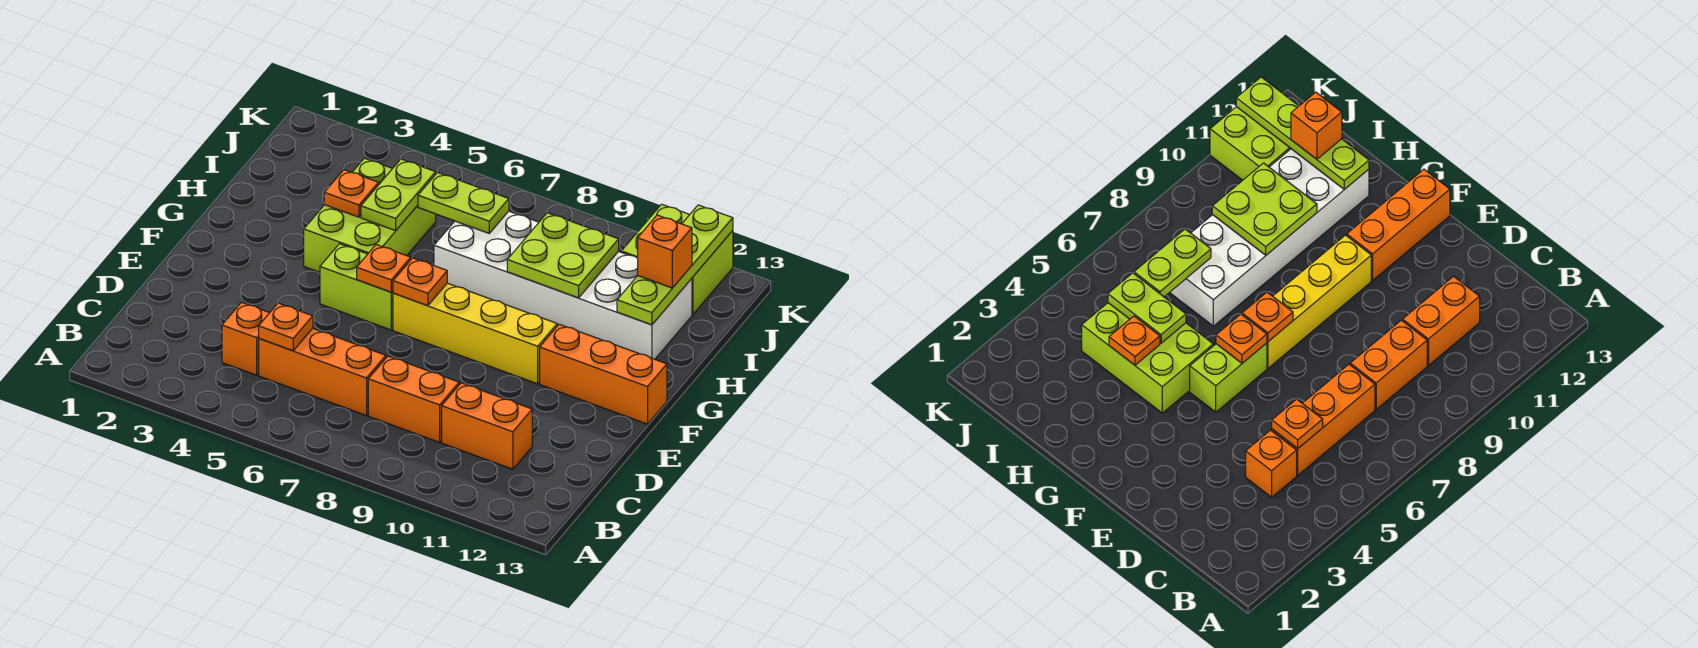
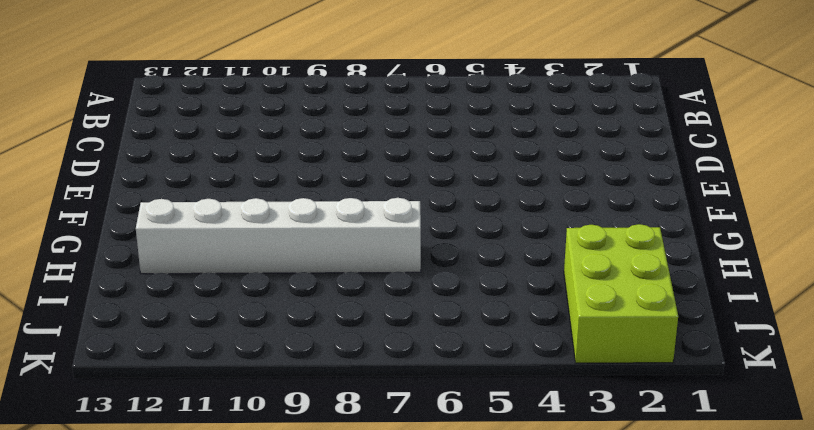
white 1x6 brick [136,198,421,274] -> white 2x6 brick [434,211,692,359]
lime 2x3 brick [564,224,678,363] -> lime 2x3 brick moved to [304,158,436,272]
none -> orange 1x1 brick [222,302,269,375]
none -> orange 1x3 brick [259,329,386,416]
none -> orange 1x2 brick [368,356,459,442]

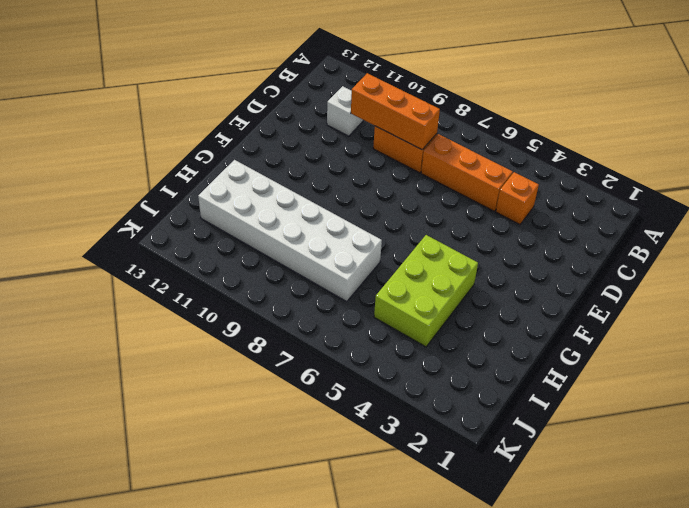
orange 1x3 brick [351,73,440,150] -> orange 1x3 brick moved to [540,324,667,424]
white 1x1 brick [327,86,364,136] -> orange 1x2 brick [442,383,532,469]
none -> lime 1x2 brick [320,244,393,330]
none -> yellow 1x4 brick [393,283,557,384]
none -> lime 2x2 brick [621,204,733,315]

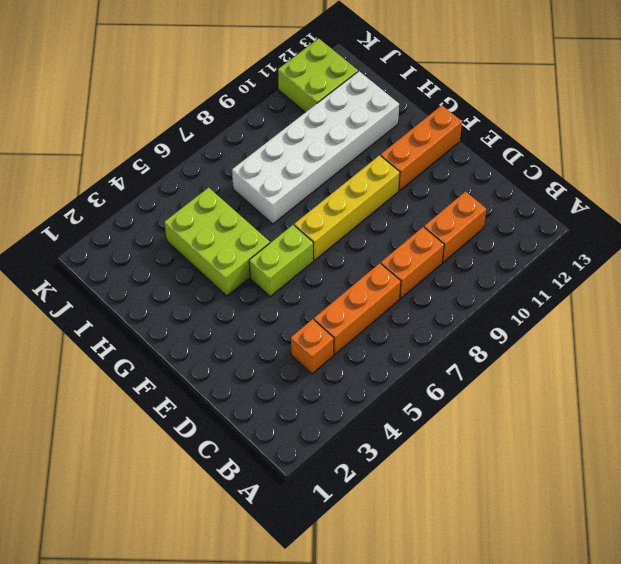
none -> orange 1x1 plate [259,303,313,351]
none -> orange 1x1 plate [357,245,411,292]
none -> orange 1x1 plate [393,258,447,306]

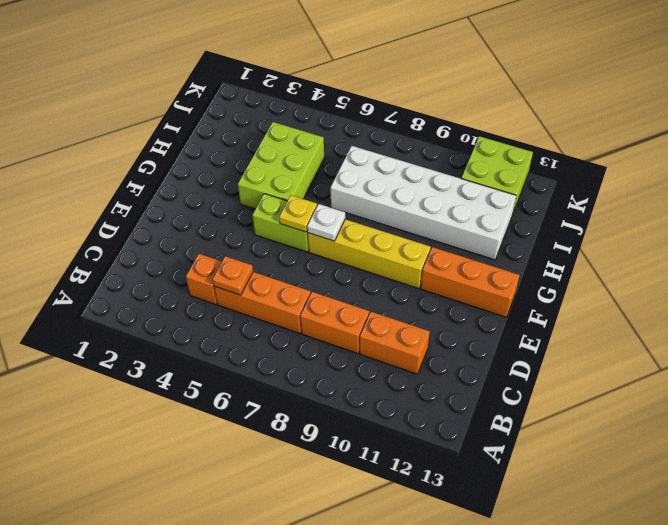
yellow 1x1 plate [279,195,317,232] -> orange 1x1 plate [357,245,411,292]
white 1x1 plate [307,204,345,241] -> orange 1x1 plate [393,258,447,306]
none -> orange 1x1 plate [324,170,379,217]
none -> lime 1x2 plate [361,159,436,231]
none -> lime 2x2 plate [507,213,619,298]

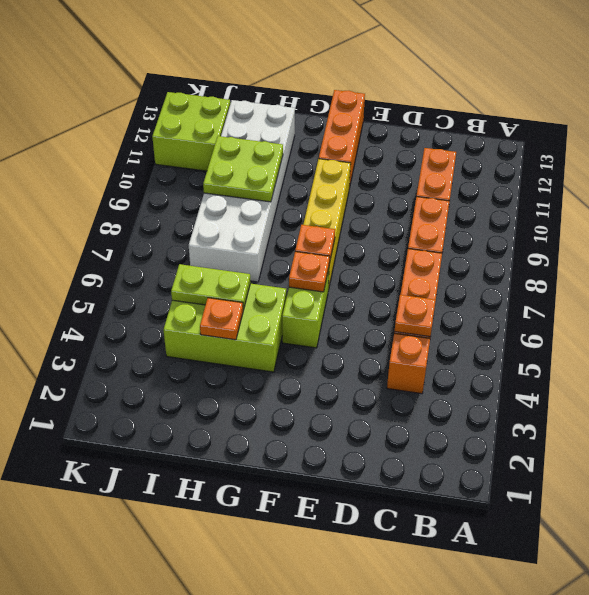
none -> lime 1x4 plate [617,205,733,325]
none -> lime 1x2 plate [418,172,509,233]
none -> orange 1x1 brick [638,215,692,288]

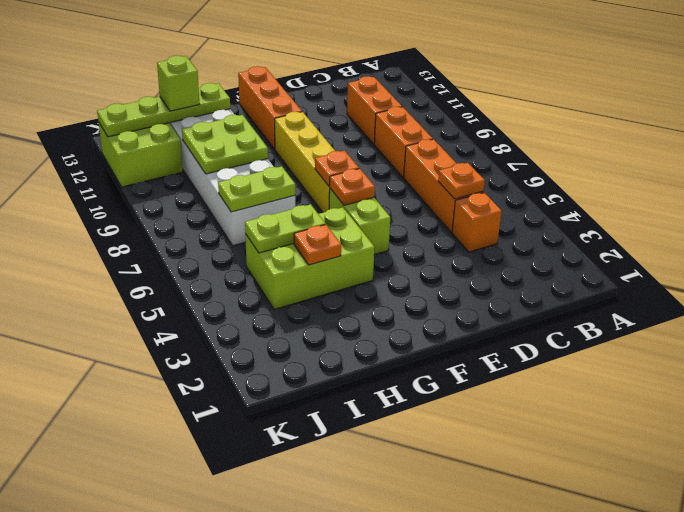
lime 1x2 plate [218,166,295,212] -> lime 1x2 plate turned to [418,172,509,233]
lime 1x1 brick [157,56,199,111] -> orange 1x1 brick [638,215,692,288]

